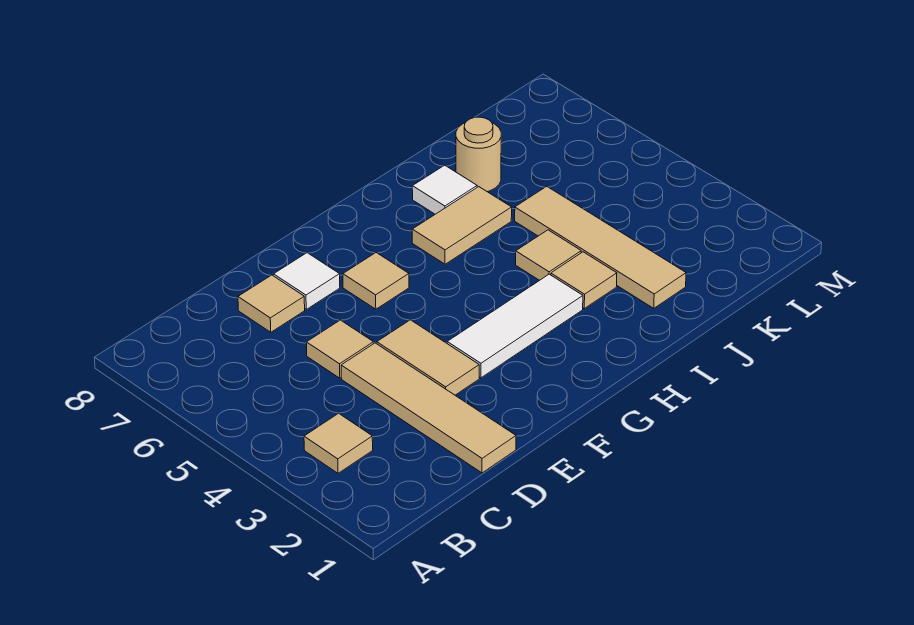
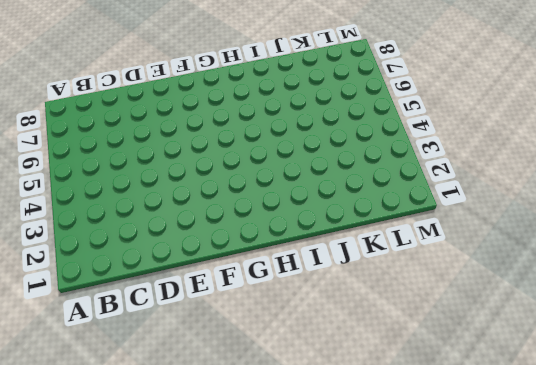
none -> tan 1x1 tile [304,413,373,473]
none -> tan 1x4 tile [341,343,516,473]
none -> tan 1x1 tile [306,320,374,378]

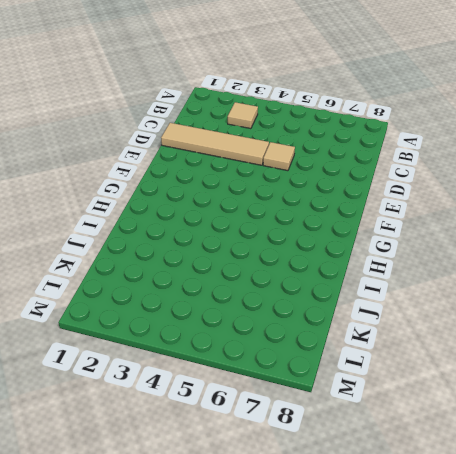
none -> tan 1x1 tile [238,275,305,332]
none -> tan 1x2 tile [377,320,479,395]
none -> white 1x1 tile [274,253,340,309]

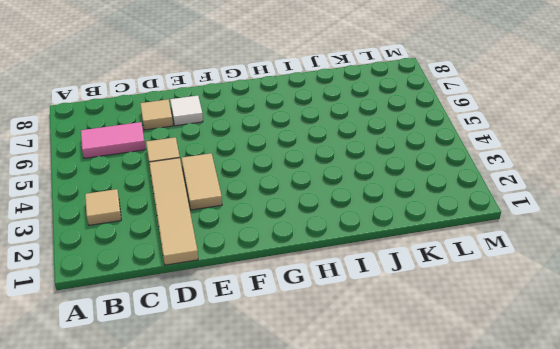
pink 1x2 tile [81,122,146,158] -> none
none -> white 1x3 tile [447,274,583,378]
none -> tan 1x1 tile [343,253,409,309]
none -> tan 1x2 tile [412,187,512,264]

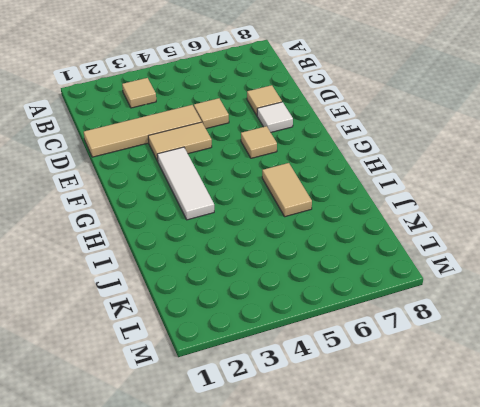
none -> tan 1x1 tile [551,252,617,309]
none -> tan 1x1 tile [516,230,581,280]
none -> white 1x1 tile [412,165,477,214]

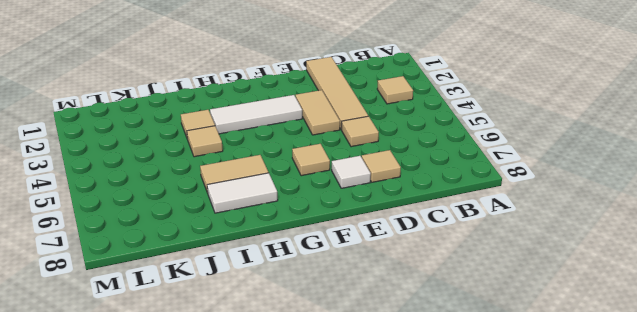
white 1x2 tile [207,173,278,213] -> white 1x1 tile [412,165,477,214]
none -> tan 1x4 tile [515,186,686,308]
none -> tan 1x1 round brick [456,117,501,192]

